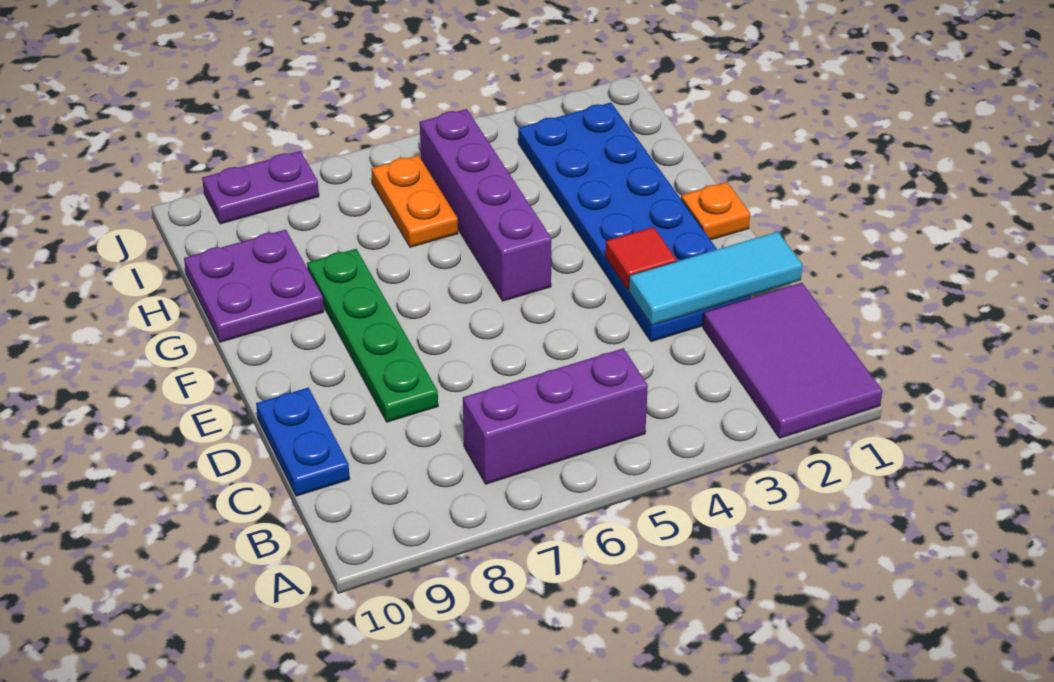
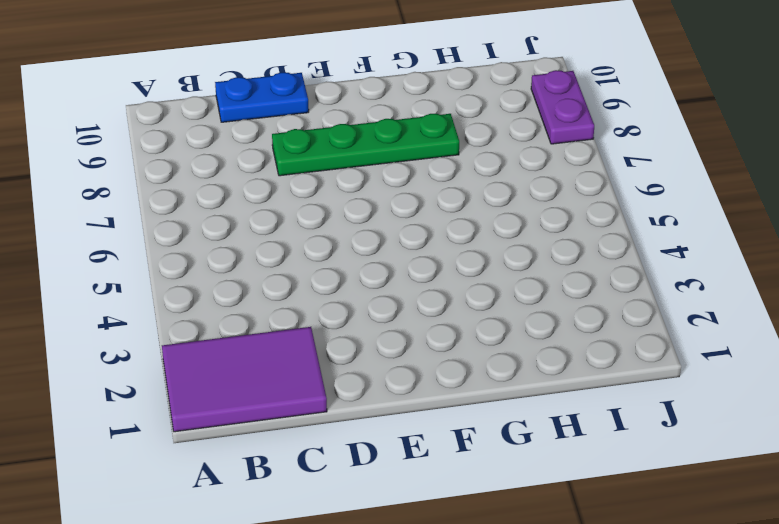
none -> purple 1x3 brick [463,348,648,484]
none -> blue 2x6 plate [518,103,751,342]
none -> orange 1x1 plate [681,182,750,240]

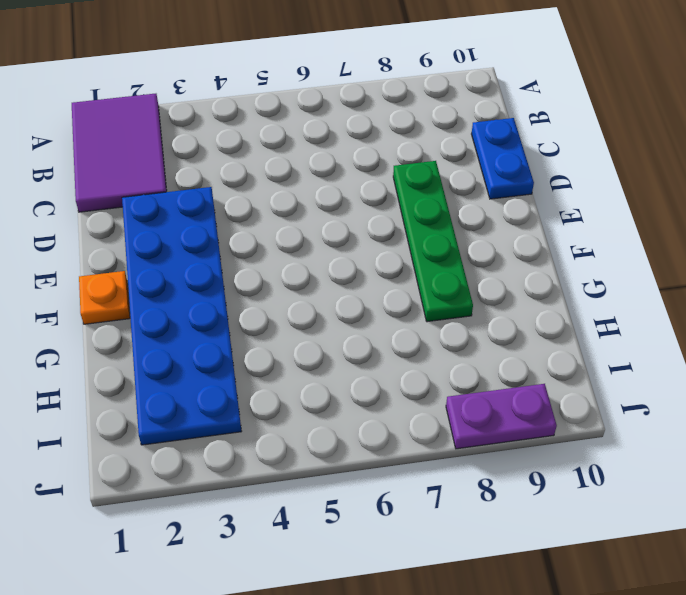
none -> purple 1x3 brick [463,348,648,484]
none -> purple 1x4 brick [420,109,551,301]
none -> purple 2x2 plate [184,230,324,342]

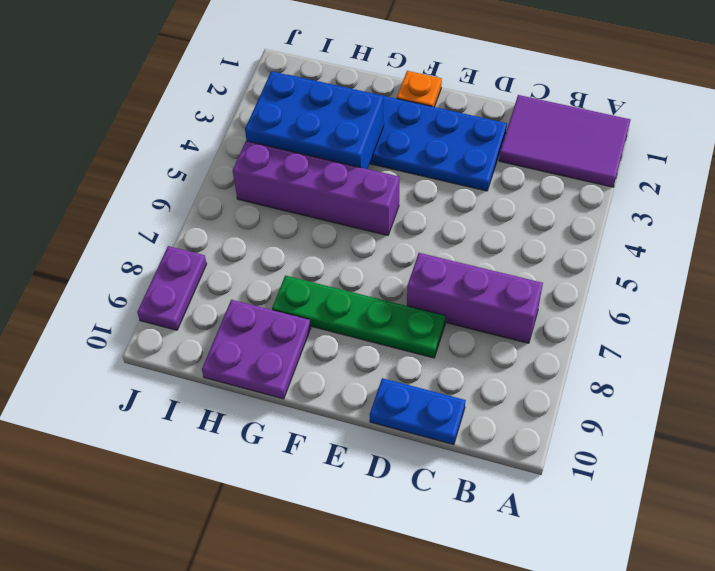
purple 1x3 brick [407,253,543,343] -> purple 1x3 brick turned to [463,348,648,484]
blue 2x3 brick [245,71,384,169] -> none
none -> orange 1x2 plate [371,155,458,247]
none -> cyan 1x3 tile [629,232,802,325]
none -> red 1x1 tile [605,227,677,290]

